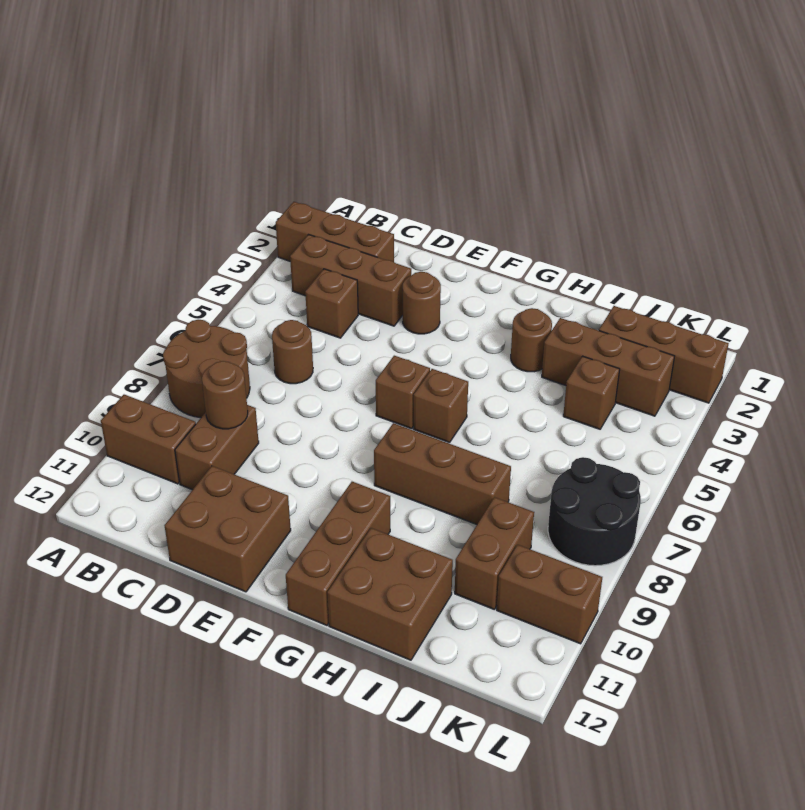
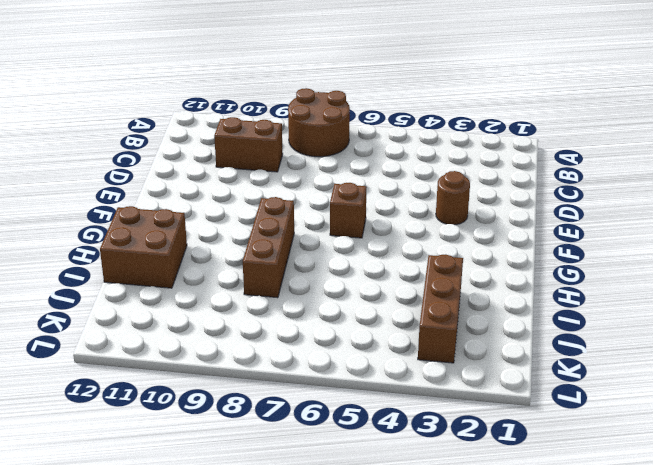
none -> brown 1x3 brick [276,202,394,262]
none -> brown 1x2 brick [101,395,196,484]
none -> brown 1x3 brick [290,235,411,326]

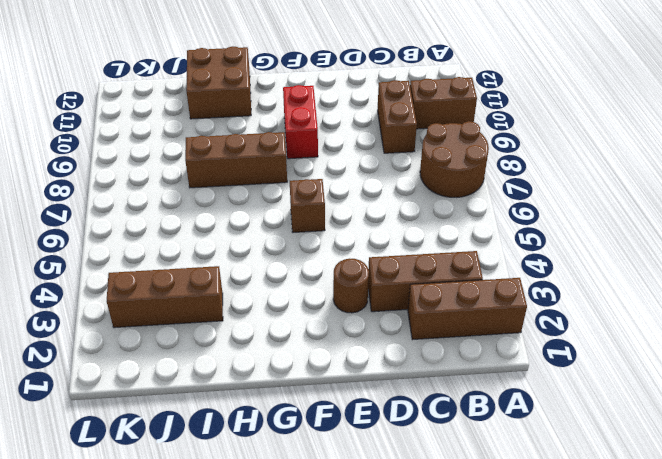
red 1x2 brick [283,85,318,159] -> none
none -> brown 1x1 brick [305,269,358,338]
none -> brown 1x1 round brick [272,320,313,384]
none -> brown 2x2 brick [165,466,291,592]

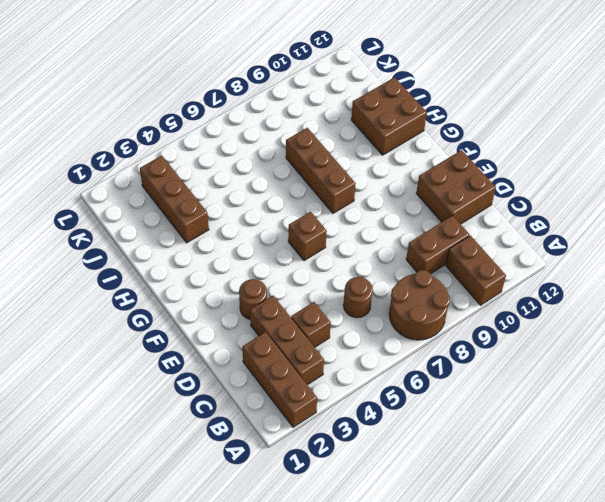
none -> brown 1x1 brick [413,369,468,443]
none -> brown 1x3 brick [286,482,390,625]
none -> brown 1x1 round brick [511,308,552,372]

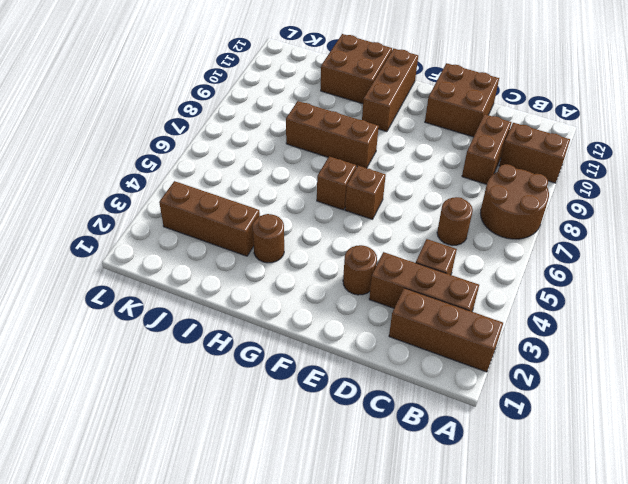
none -> brown 1x3 brick [599,306,729,403]
none -> brown 1x1 brick [563,356,620,429]
none -> brown 1x2 brick [455,497,534,609]

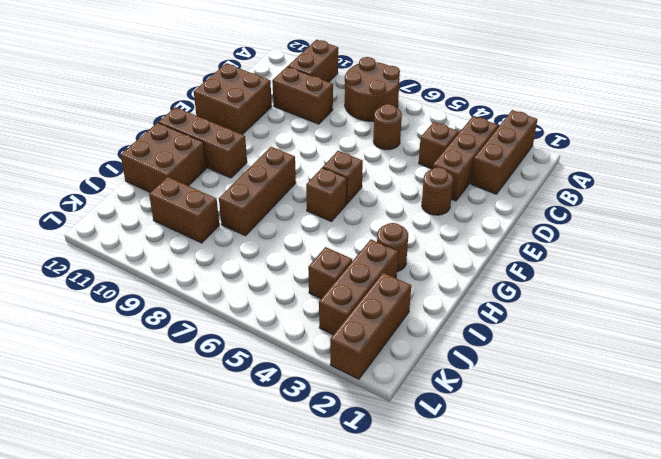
none -> black 2x2 round brick [548,457,641,566]
none -> brown 1x2 brick [497,545,602,644]
none -> brown 1x1 round brick [202,361,248,429]

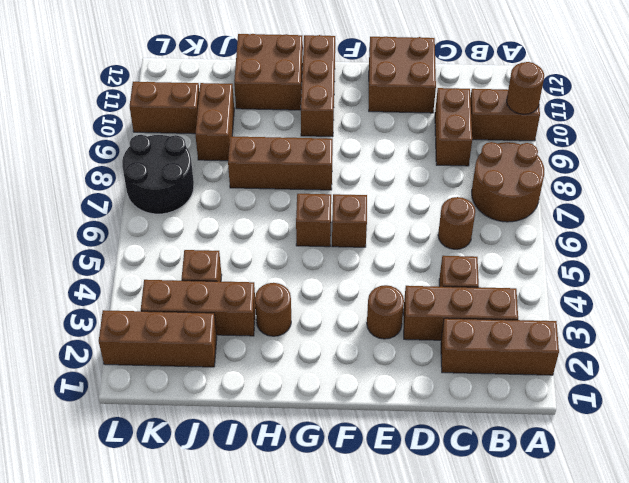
brown 1x1 round brick [507,62,544,114] -> brown 1x1 round brick moved to [202,361,248,429]

